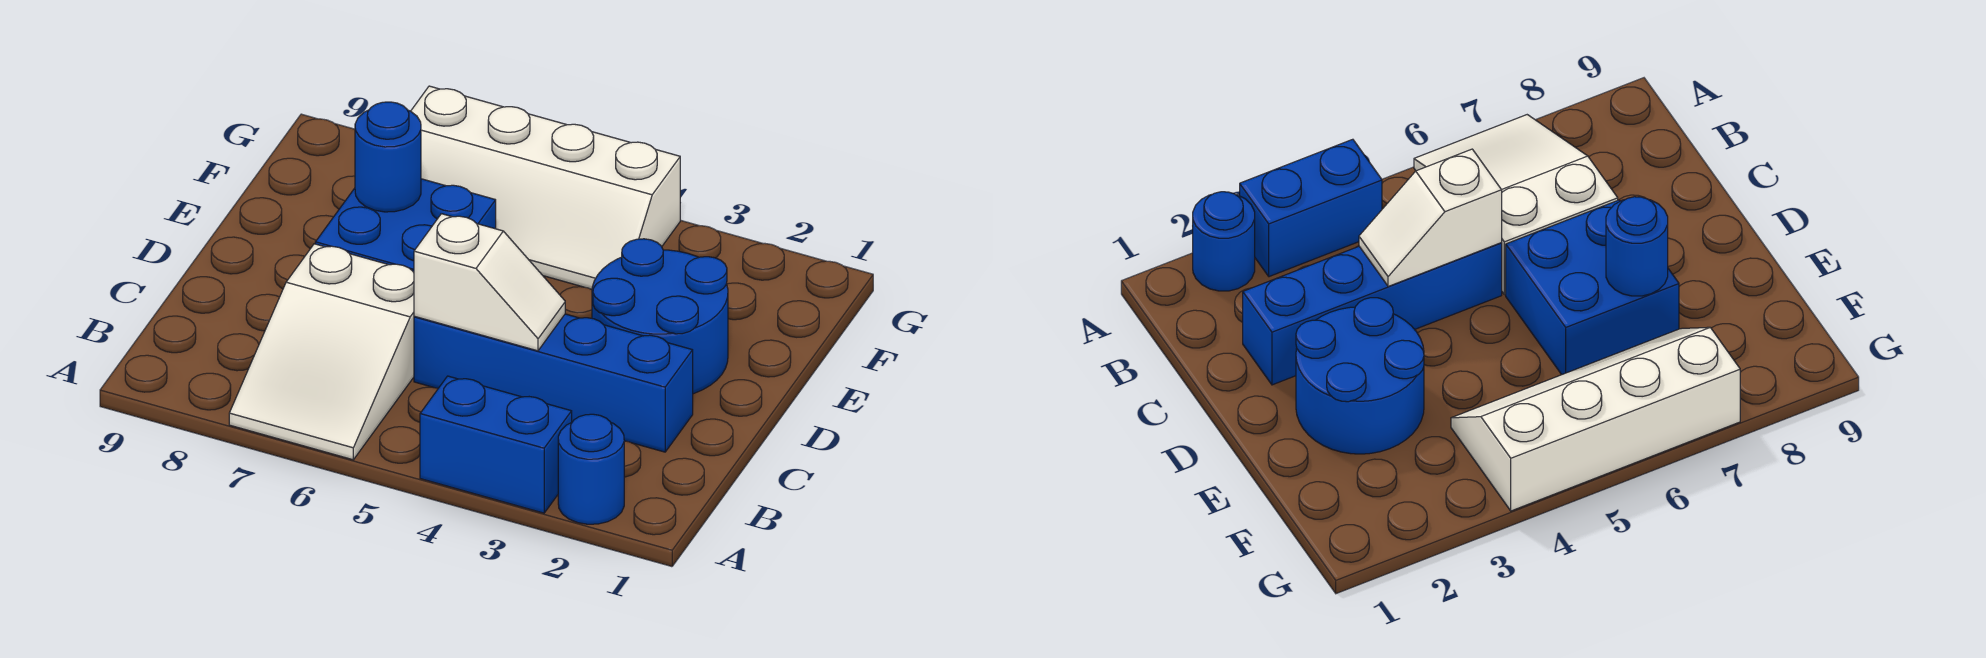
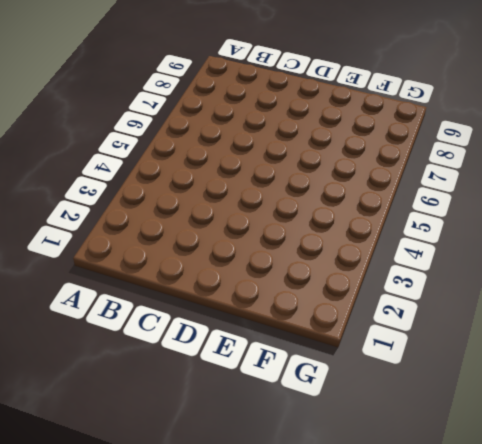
none -> blue 1x1 round brick [558,414,624,524]
none -> blue 1x2 brick [420,376,572,513]

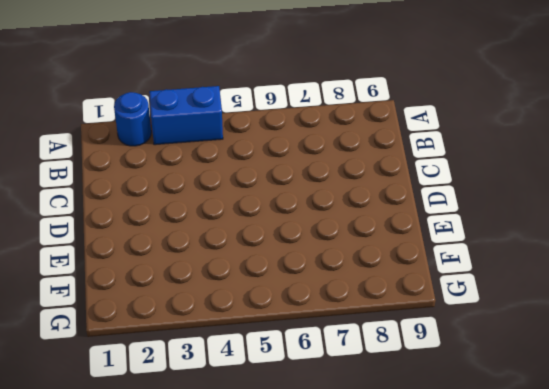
none -> white 2x3 slope [229,244,414,460]
none -> blue 1x4 brick [414,314,693,452]

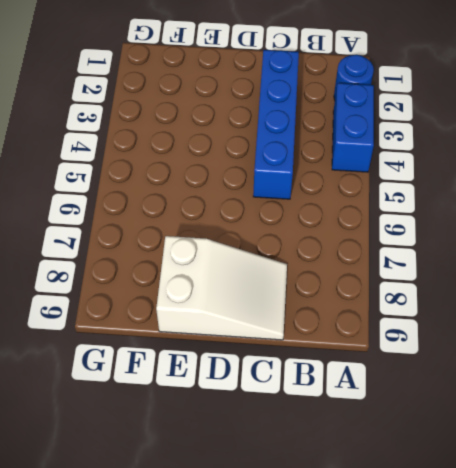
white 2x3 slope [156,236,287,340] -> white 2x3 slope moved to [229,244,414,460]
none -> blue 2x2 round brick [592,239,728,394]
none -> blue 2x2 brick [315,179,496,272]

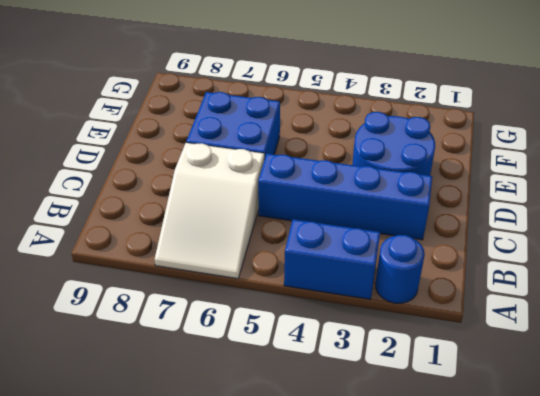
none -> white 2x4 slope [411,86,680,289]
none -> white 1x2 slope [414,214,565,351]

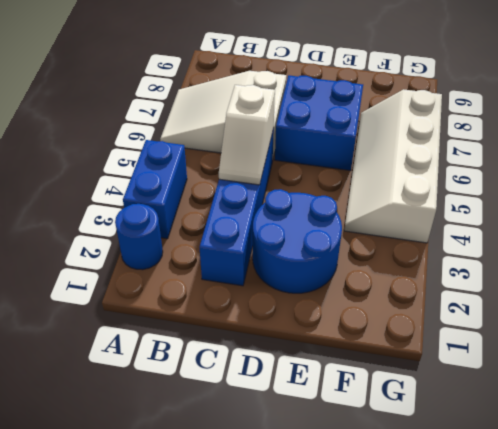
none -> blue 1x1 round brick [355,102,421,212]

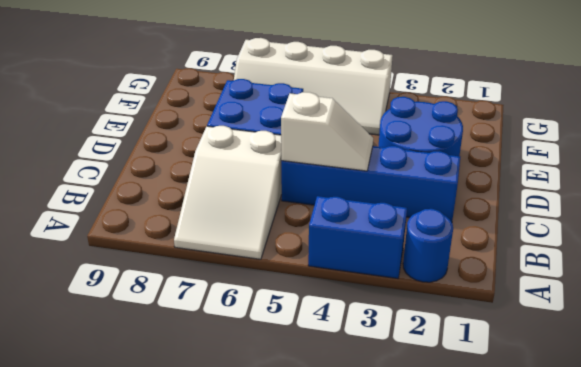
none -> blue 1x1 round brick [355,102,421,212]

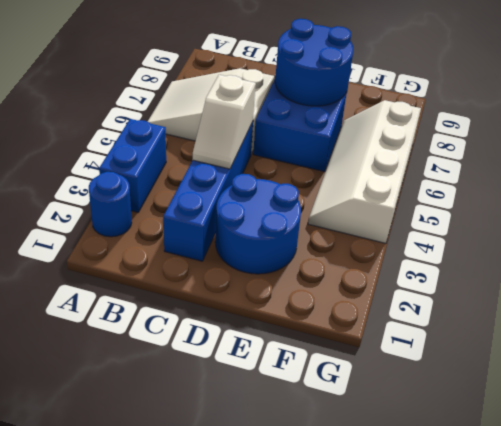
blue 2x2 round brick [275,19,353,106] -> blue 1x1 round brick [355,102,421,212]

